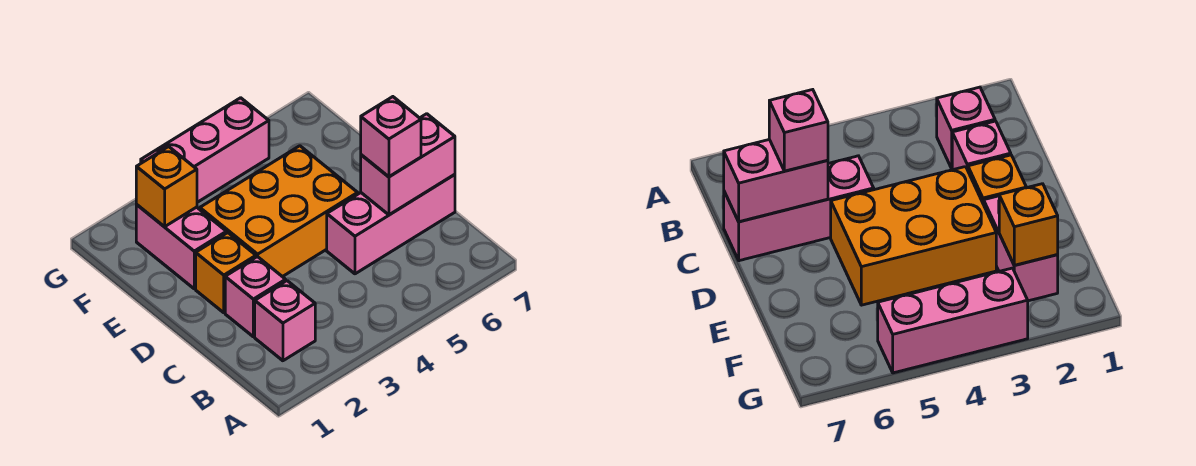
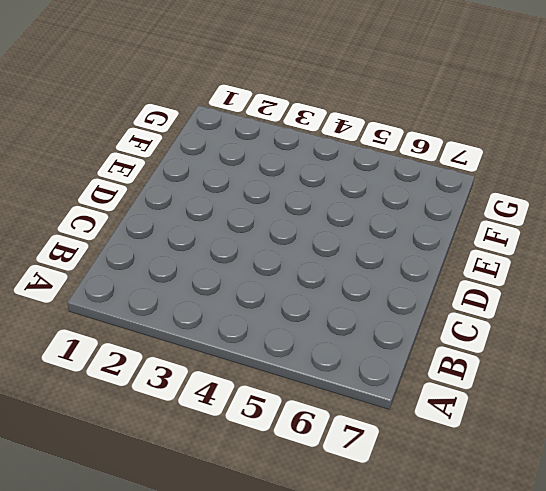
none -> pink 1x1 brick [255,281,315,361]
none -> pink 1x1 brick [225,257,286,337]

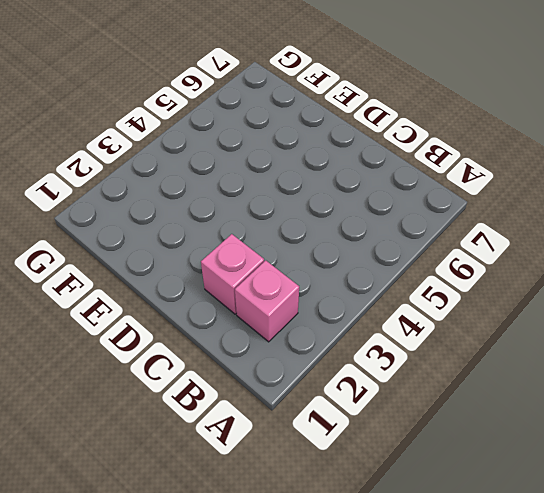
none -> pink 1x3 brick [327,175,455,274]
none -> orange 1x1 brick [196,233,256,313]

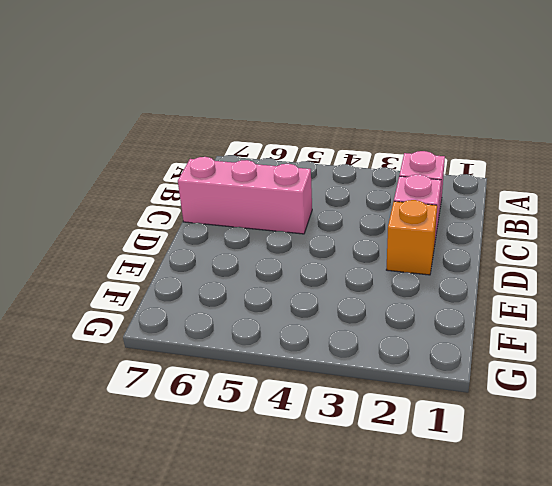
none -> orange 2x3 brick [200,146,358,277]
none -> pink 1x2 brick [136,205,226,289]

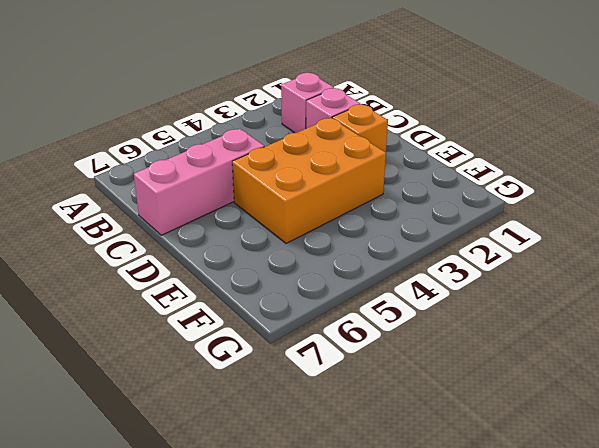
none -> pink 1x2 brick [136,205,226,289]
none -> pink 1x3 brick [141,98,269,202]

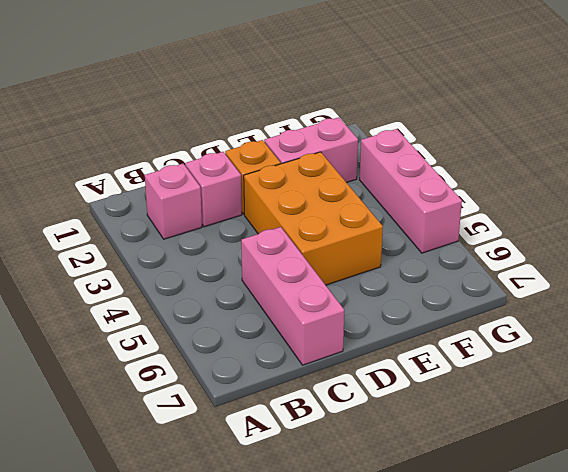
none -> pink 1x2 brick [361,114,455,215]
none -> orange 1x1 brick [136,147,197,227]

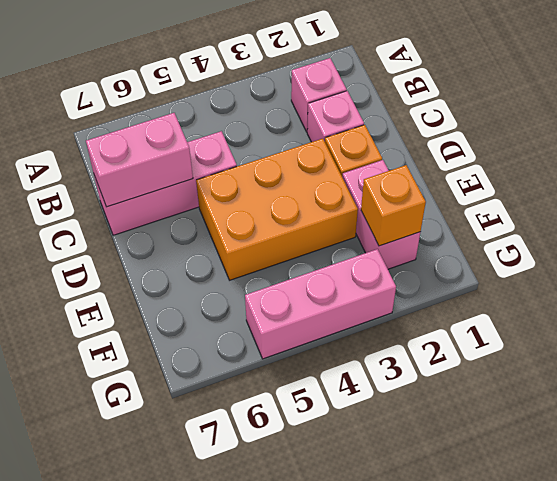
none -> pink 1x1 brick [361,97,421,177]

